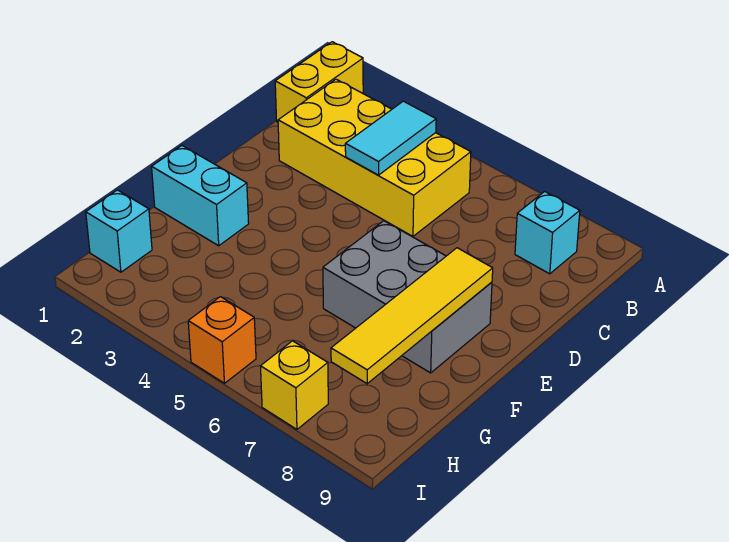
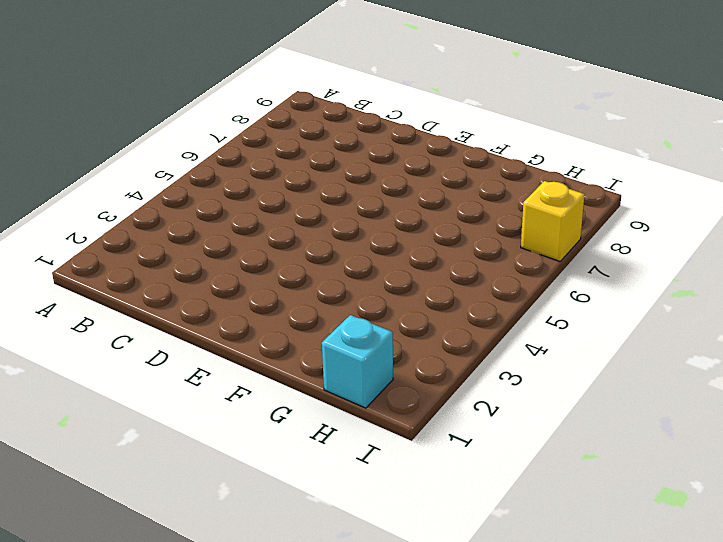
none -> yellow 1x2 brick [275,42,363,122]
none -> yellow 2x4 brick [278,79,471,236]

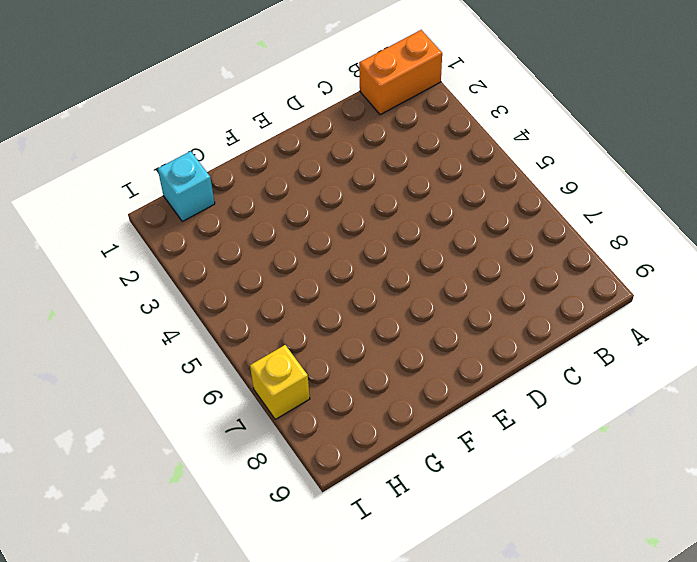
orange 1x2 brick [359,30,442,115] -> yellow 1x2 brick [275,42,363,122]
none -> yellow 2x4 brick [278,79,471,236]
none -> cyan 1x1 brick [515,191,580,274]

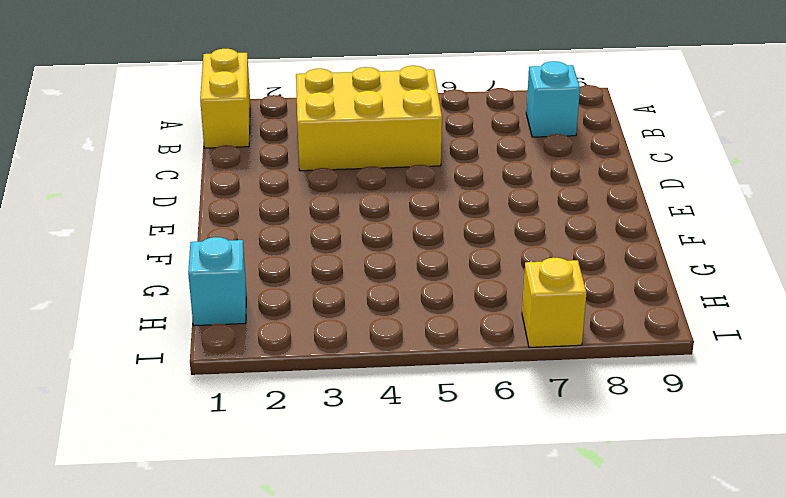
yellow 2x3 brick [296,66,442,171] -> yellow 2x4 brick [278,79,471,236]
none -> grey 2x3 brick [323,221,492,373]
none -> cyan 1x2 brick [152,146,249,246]

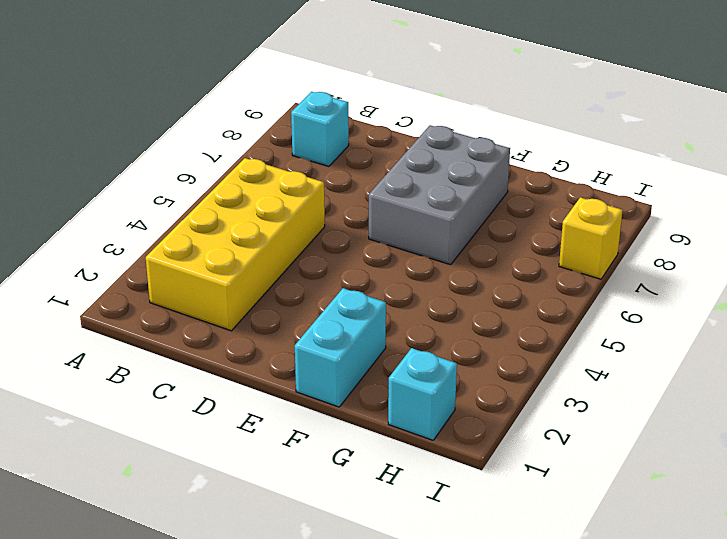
none -> yellow 1x2 brick [275,42,363,122]
none -> orange 1x1 brick [188,297,256,383]

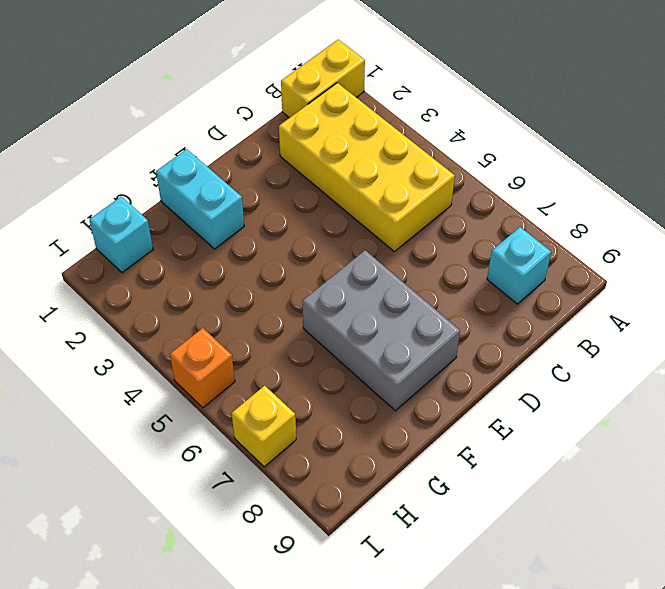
none -> cyan 1x2 tile [345,101,436,175]
none -> yellow 1x4 tile [331,248,493,384]

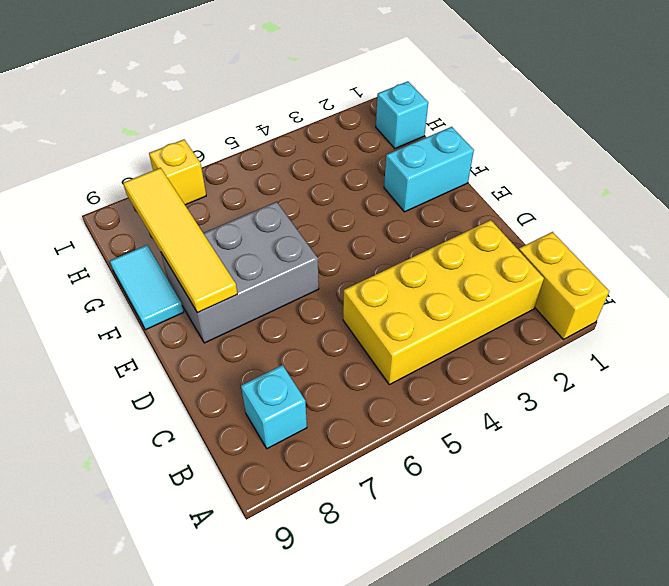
cyan 1x2 tile [110,245,184,330] -> cyan 1x2 tile moved to [345,101,436,175]
none -> orange 1x1 brick [188,297,256,383]

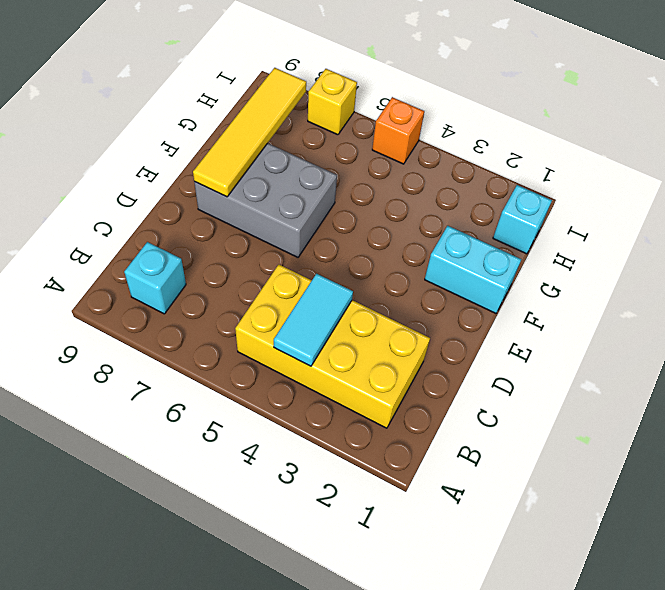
none -> yellow 1x2 brick [275,42,363,122]

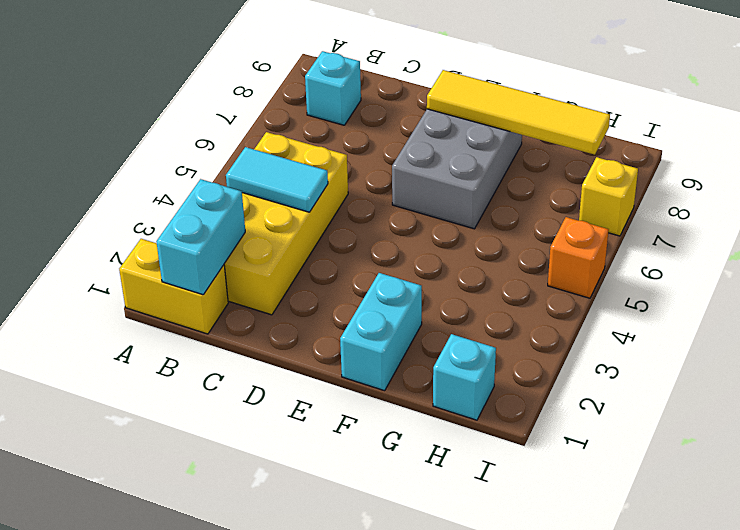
cyan 1x2 brick [156,179,245,295] -> none

